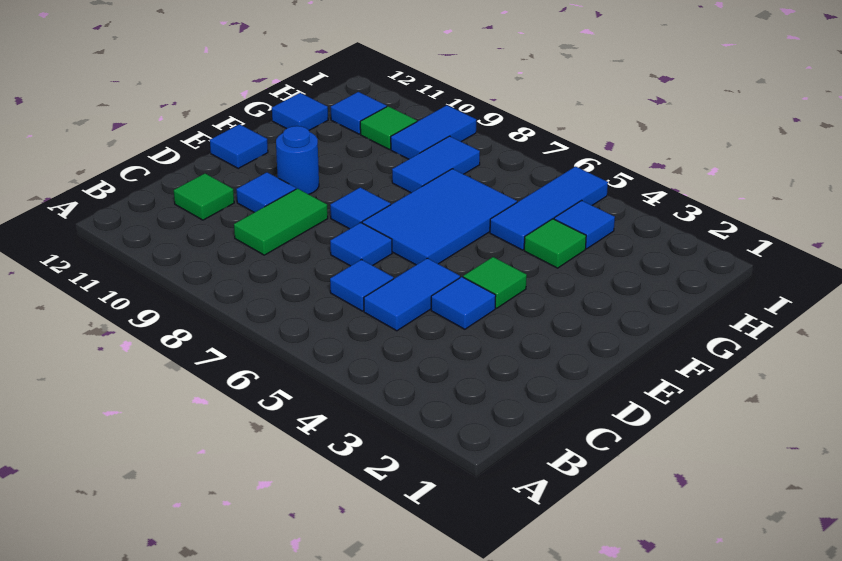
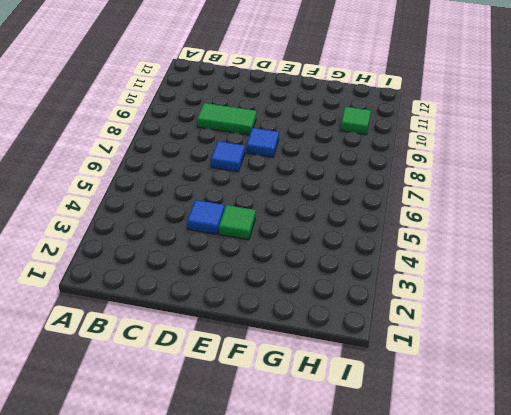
none -> blue 1x2 tile [364,258,460,331]
none -> blue 1x1 tile [330,259,394,311]
none -> green 1x1 tile [174,174,234,220]

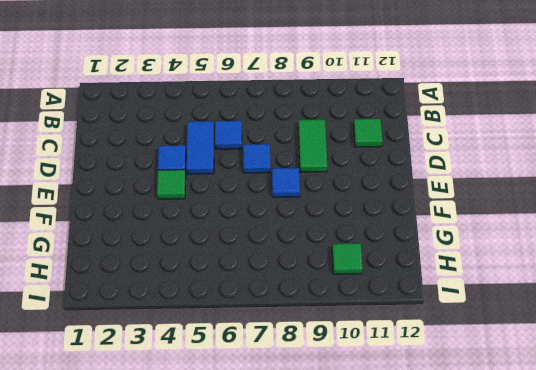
none -> blue 1x1 tile [236,172,296,212]
none -> blue 2x3 tile [362,169,517,265]
none -> blue 1x1 round brick [276,126,319,194]

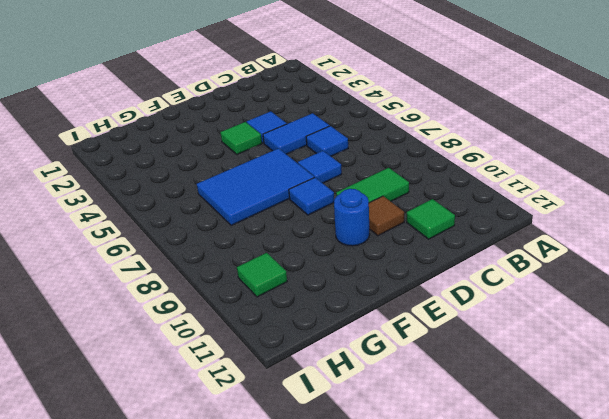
brown 1x1 tile [369,196,404,236] -> blue 1x1 tile [236,172,296,212]
none -> blue 1x1 tile [210,124,268,168]
none -> green 1x1 tile [524,219,586,268]
none -> blue 1x3 tile [490,167,608,250]

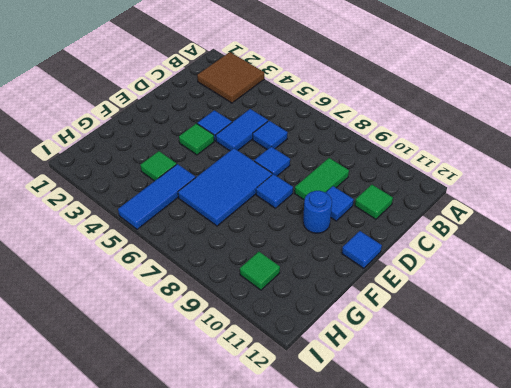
brown 2x2 tile [197,52,264,103] -> none
none -> blue 1x2 tile [392,136,480,193]
none -> blue 1x1 tile [272,93,328,130]
none -> blue 1x1 tile [554,201,615,249]

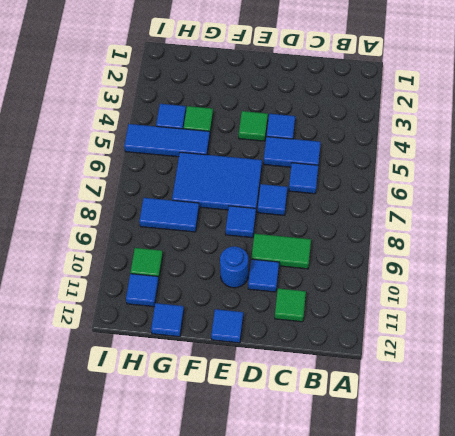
none -> blue 1x2 tile [391,105,476,159]

